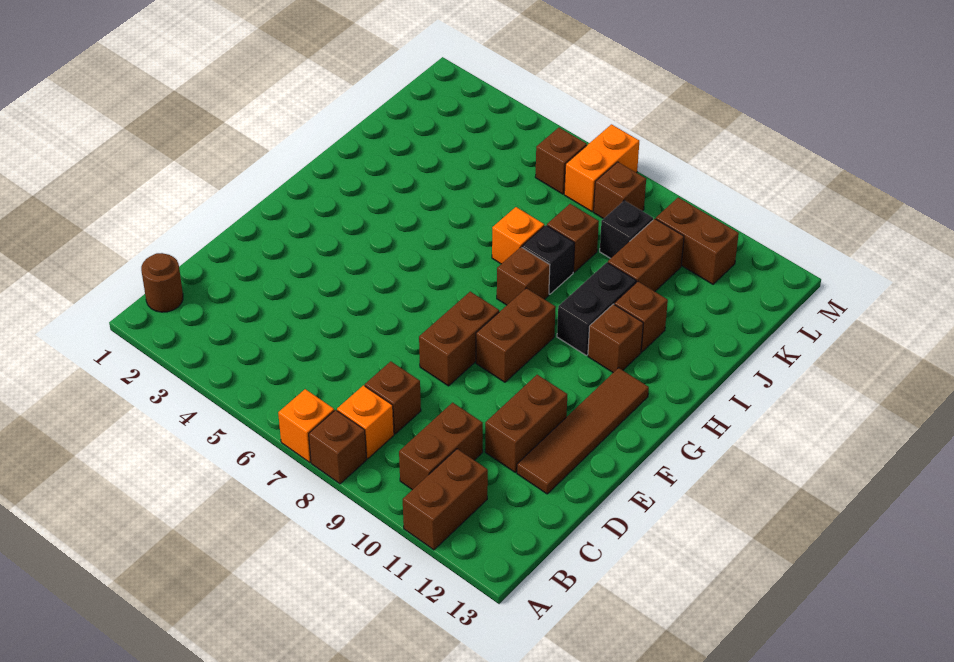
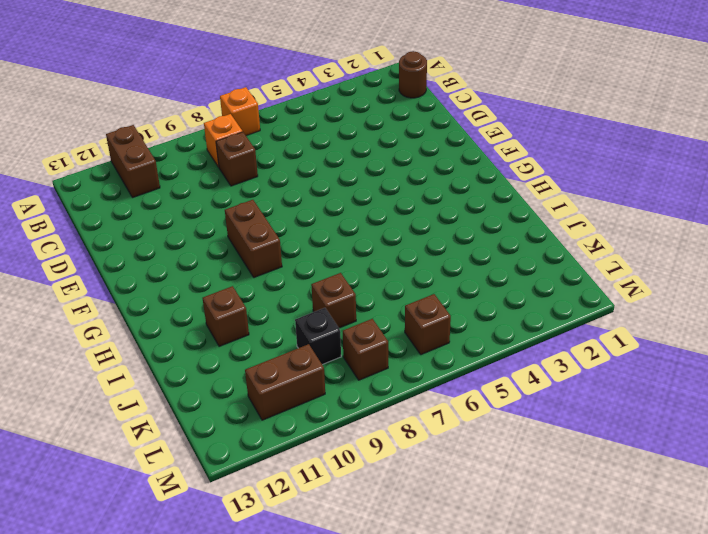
none -> brown 1x1 brick [309,410,367,484]
none -> brown 1x2 brick [399,403,483,490]
none -> brown 1x2 brick [485,375,567,472]

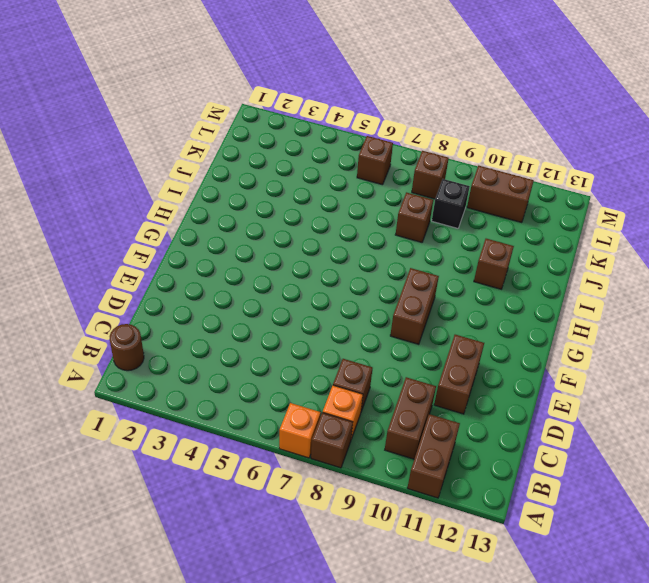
none -> brown 1x4 tile [517,368,649,494]
none -> brown 1x2 brick [419,292,499,386]
none -> brown 1x1 brick [497,247,550,305]

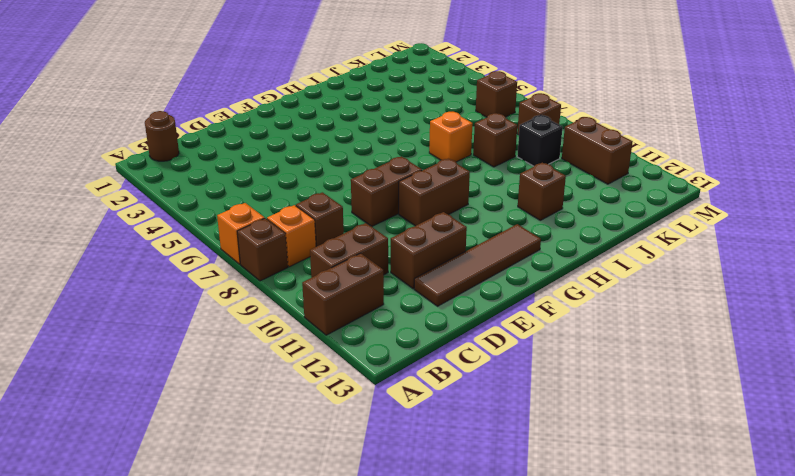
none -> brown 1x1 brick [497,247,550,305]
none -> black 1x2 brick [557,262,636,355]
none -> brown 1x1 brick [588,304,643,373]

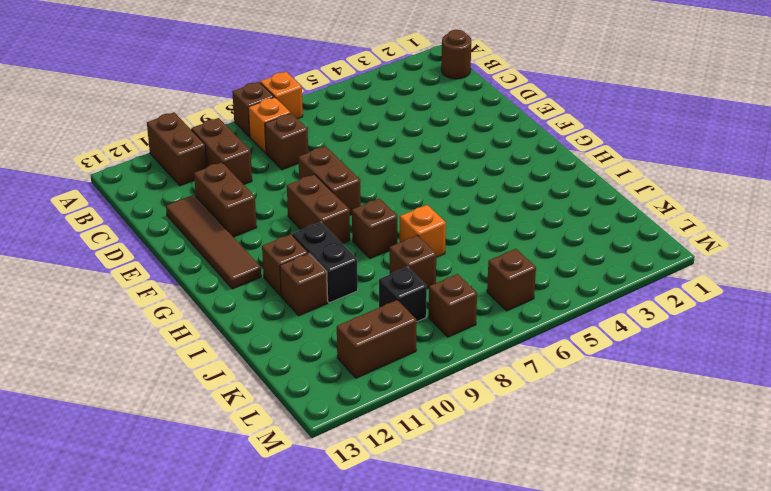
none -> black 1x1 brick [522,225,575,294]
none -> brown 1x2 brick [608,219,684,291]
none -> orange 1x2 brick [564,124,639,212]

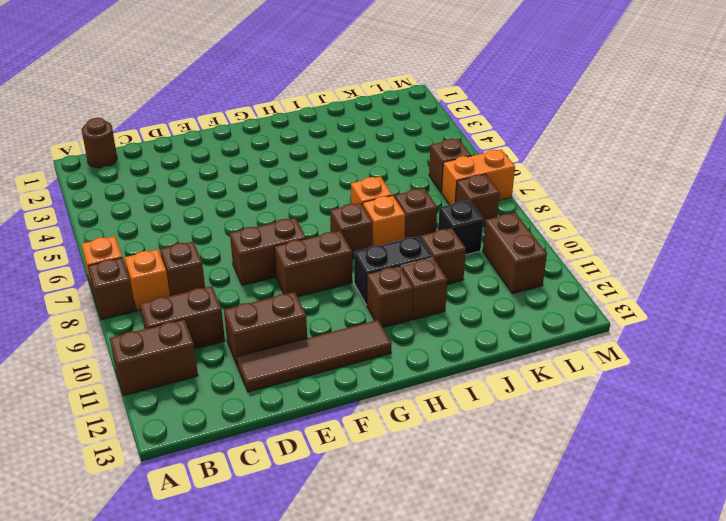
orange 1x1 brick [363,195,405,246] -> black 1x1 brick [522,225,575,294]
brown 1x1 brick [421,228,466,284] -> brown 1x2 brick [608,219,684,291]

